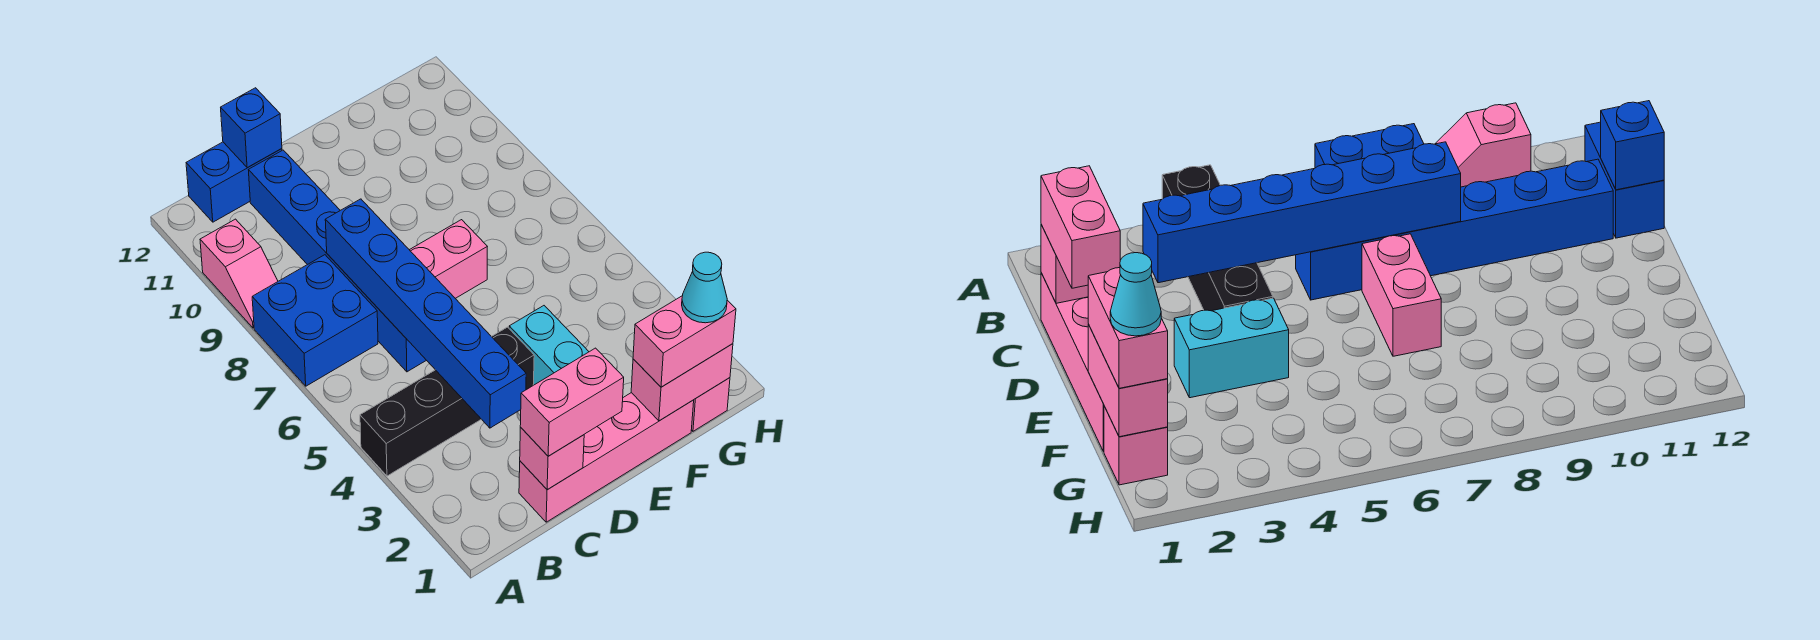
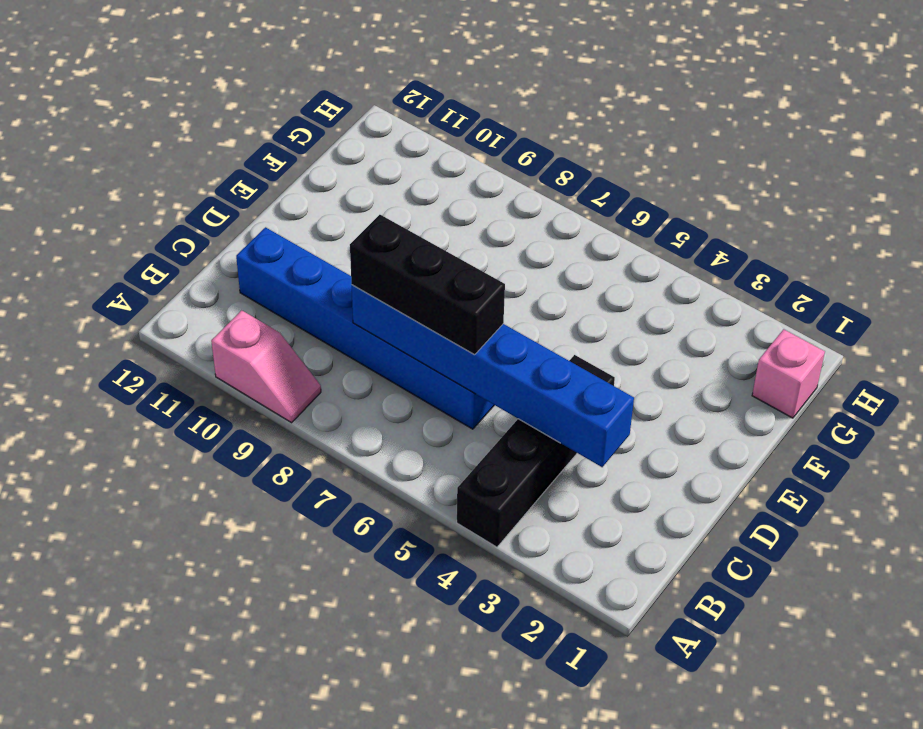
black 1x3 brick [350,215,505,355] -> none
none -> blue 2x2 brick [252,255,378,386]
none -> blue 1x2 brick [186,142,282,222]
none -> pink 1x4 brick [519,393,694,522]

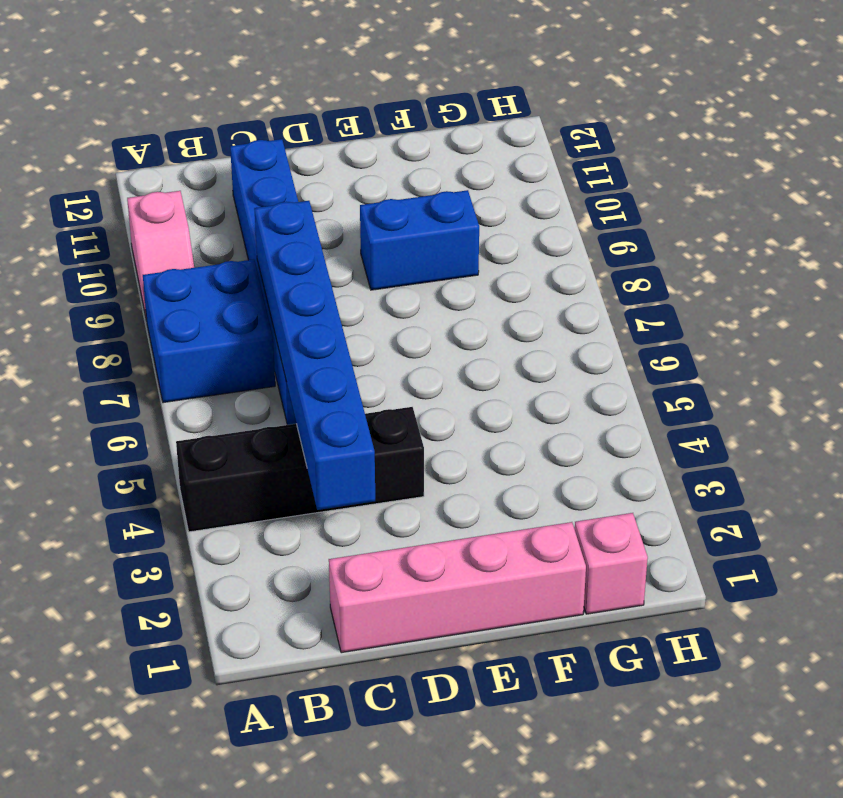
blue 1x2 brick [360,190,479,290] -> blue 1x2 brick moved to [186,142,282,222]
none -> pink 1x2 brick [410,220,487,298]
none -> cyan 1x2 brick [509,306,589,385]
none -> pink 1x1 brick [520,427,584,490]

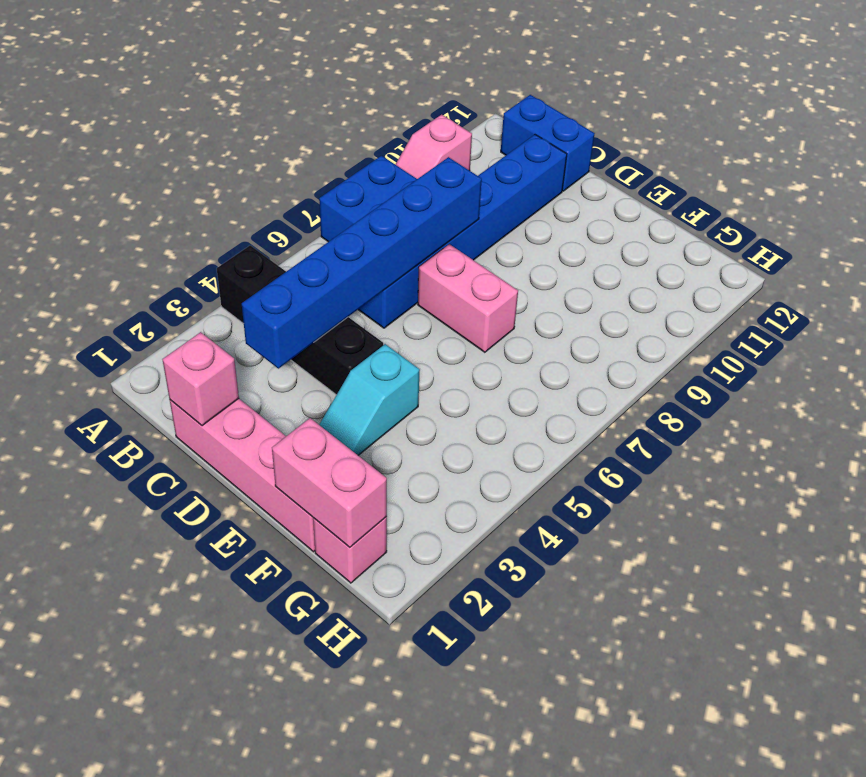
cyan 1x2 slope [319,344,420,455] -> cyan 1x2 brick [509,306,589,385]
none -> blue 1x1 brick [221,88,282,168]
none -> pink 1x2 brick [520,348,624,456]
none -> pink 1x2 brick [633,296,736,387]

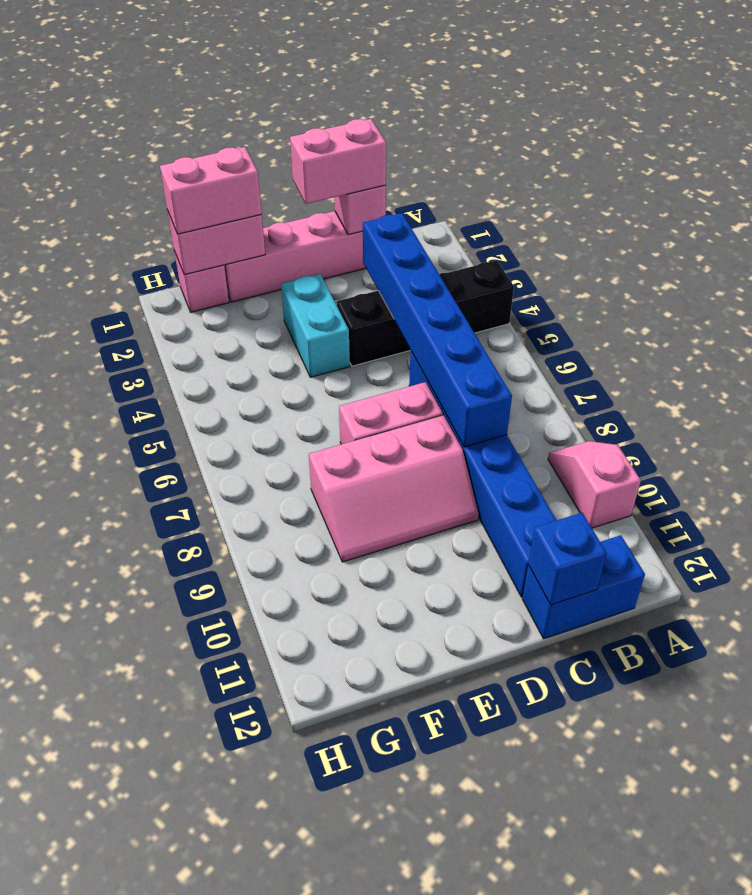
pink 2x3 slope [309,415,479,562] -> none
none -> blue 2x2 brick [252,255,378,386]
none -> cyan 1x1 cone [682,252,727,323]

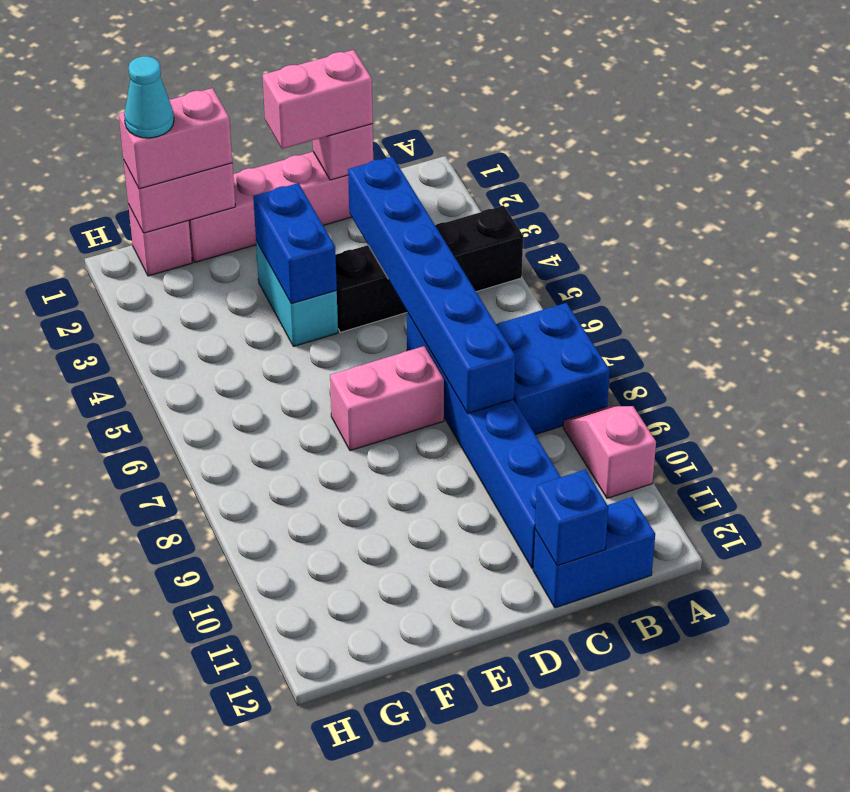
blue 1x2 brick [253,183,337,304] -> none

